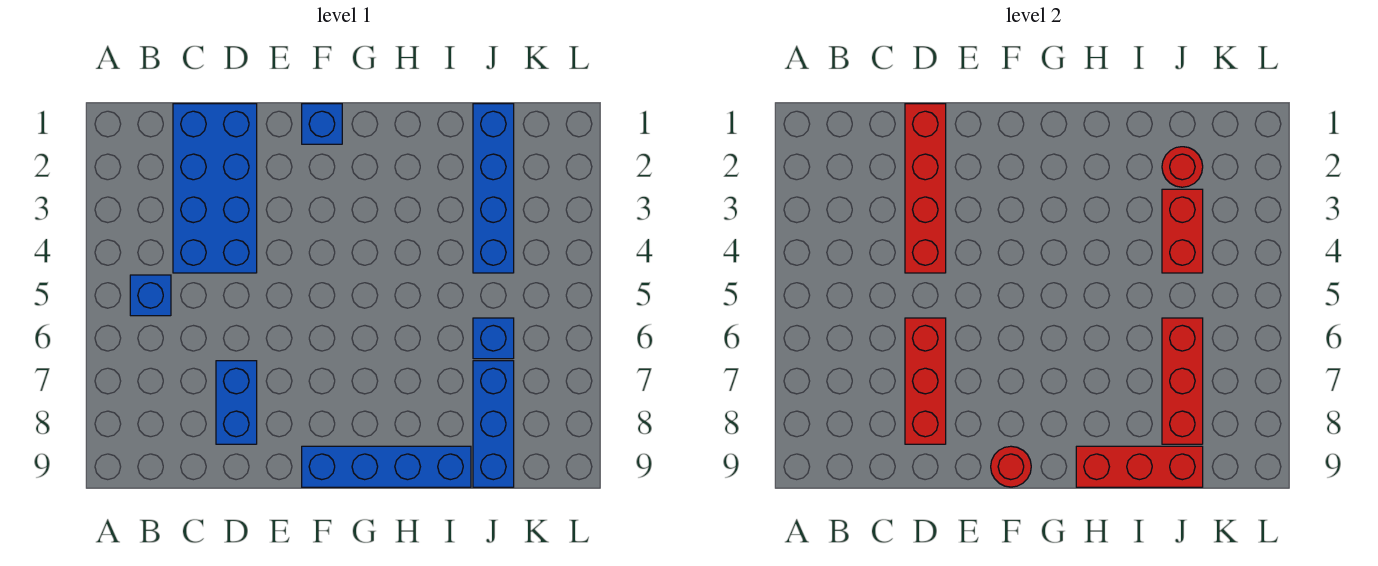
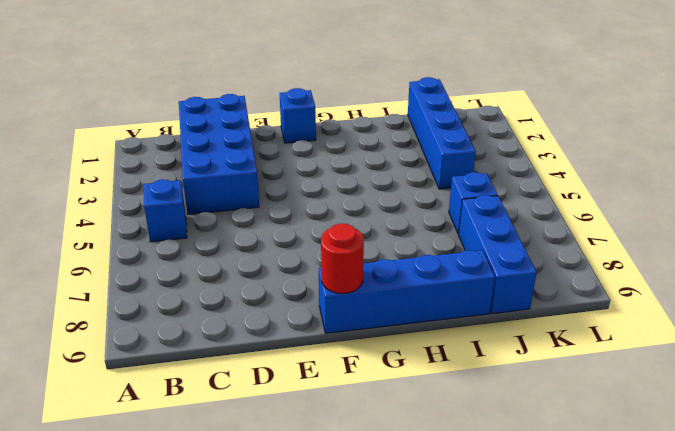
none -> blue 1x2 brick [216,361,257,444]
none -> red 1x4 brick [905,104,946,273]
none -> red 1x3 brick [905,318,946,444]

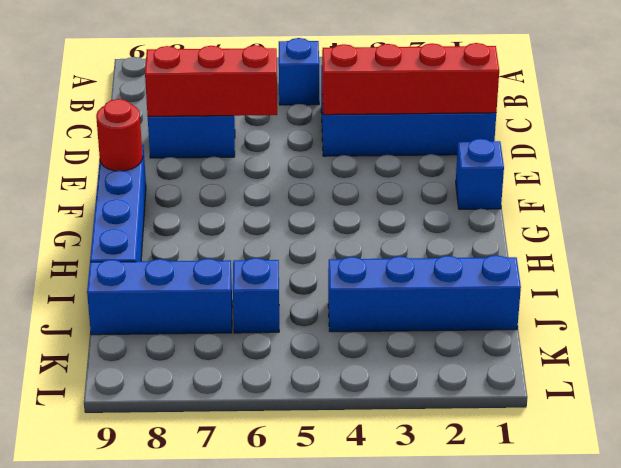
none -> red 1x3 brick [1076,446,1203,487]
none -> red 1x1 round brick [1162,147,1203,187]
none -> red 1x2 brick [1162,189,1203,273]

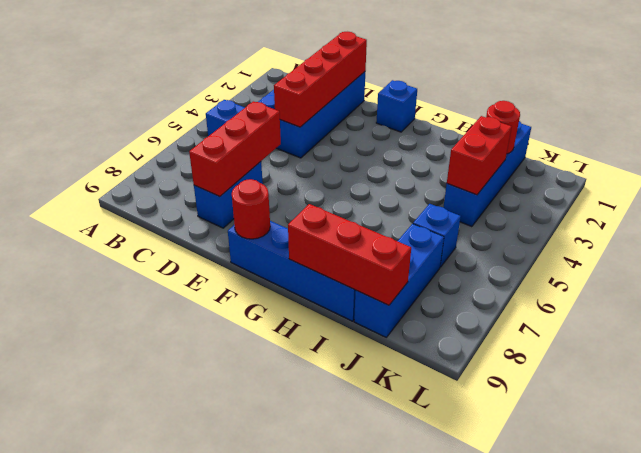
none -> red 1x3 brick [1162,318,1203,444]

